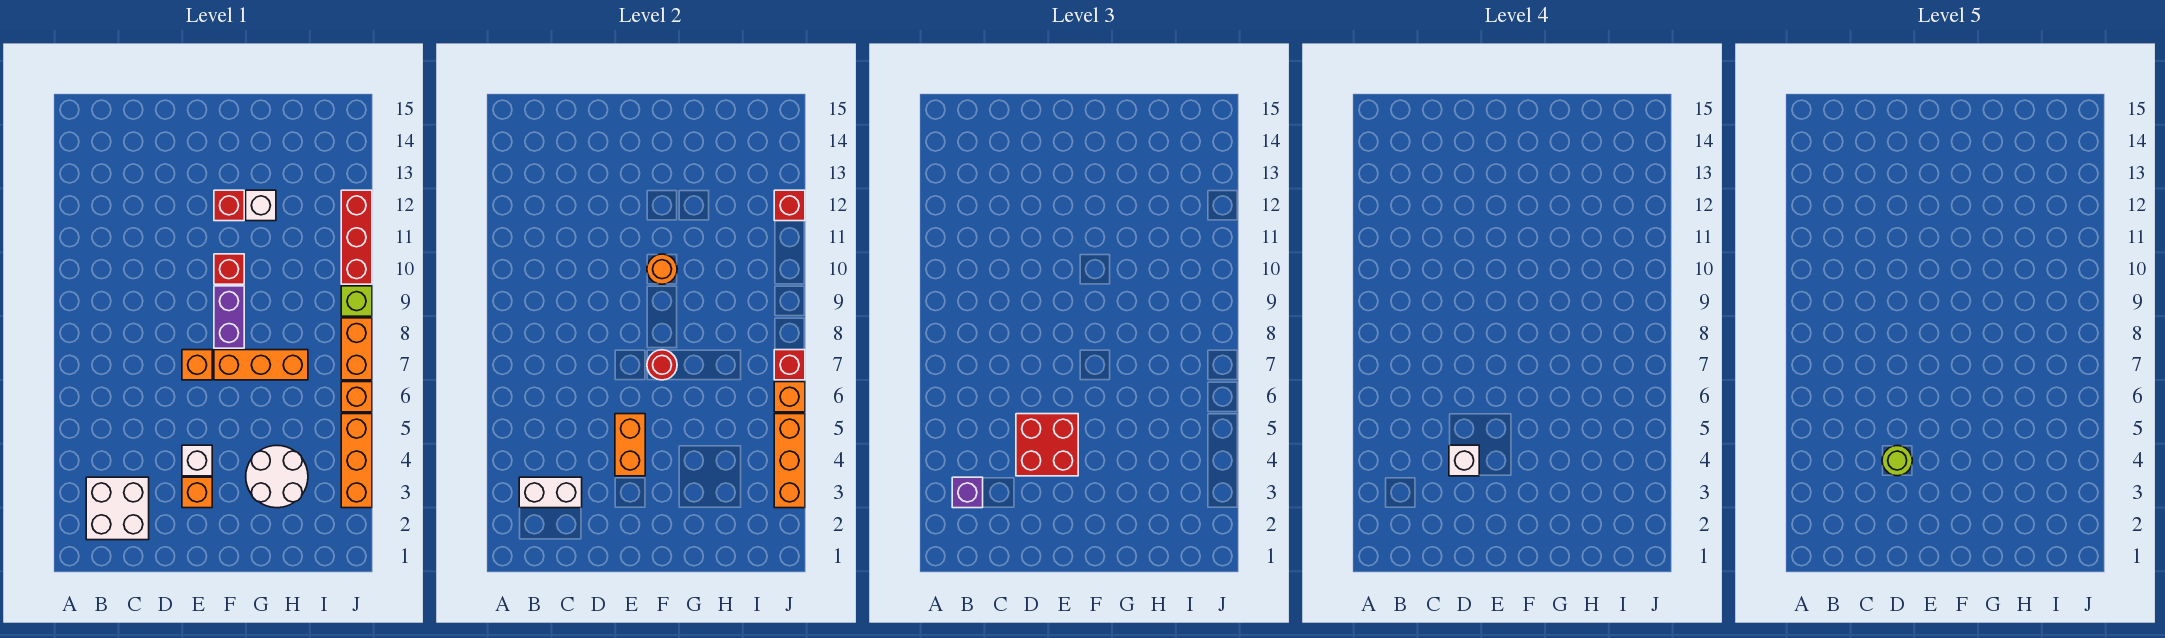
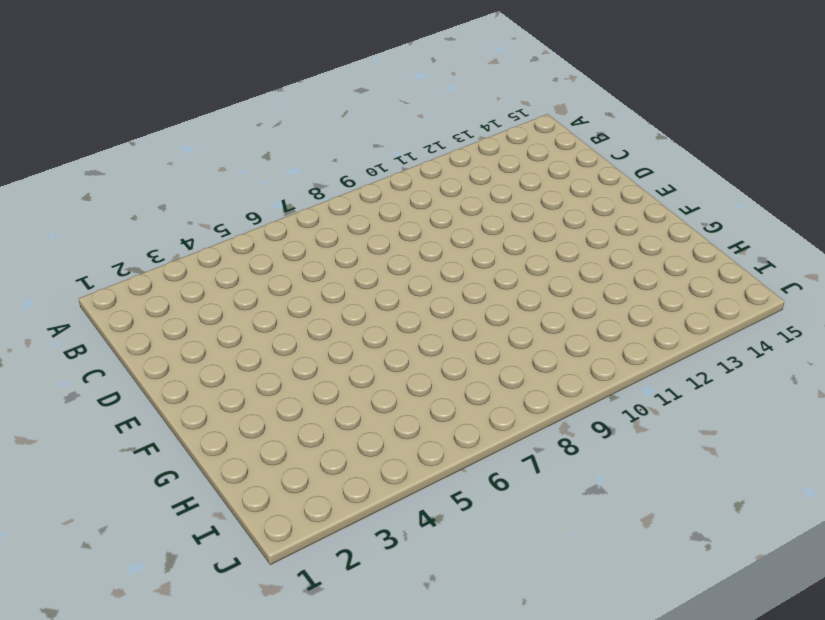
none -> white 2x2 brick [86,477,149,540]
none -> orange 1x1 brick [182,477,212,508]
none -> white 1x1 brick [182,445,212,476]

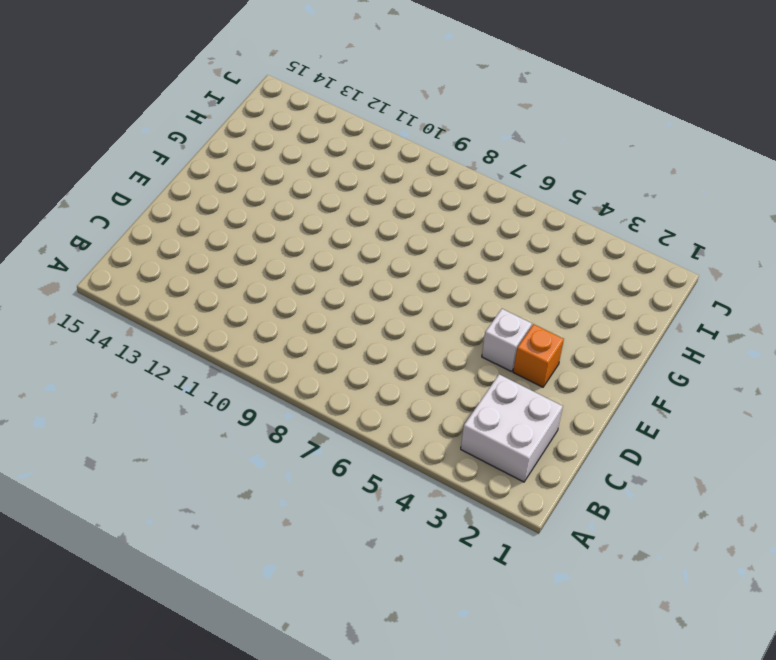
none -> orange 1x1 brick [182,350,212,380]
none -> orange 1x3 brick [214,350,308,380]
none -> purple 1x2 brick [214,286,244,348]

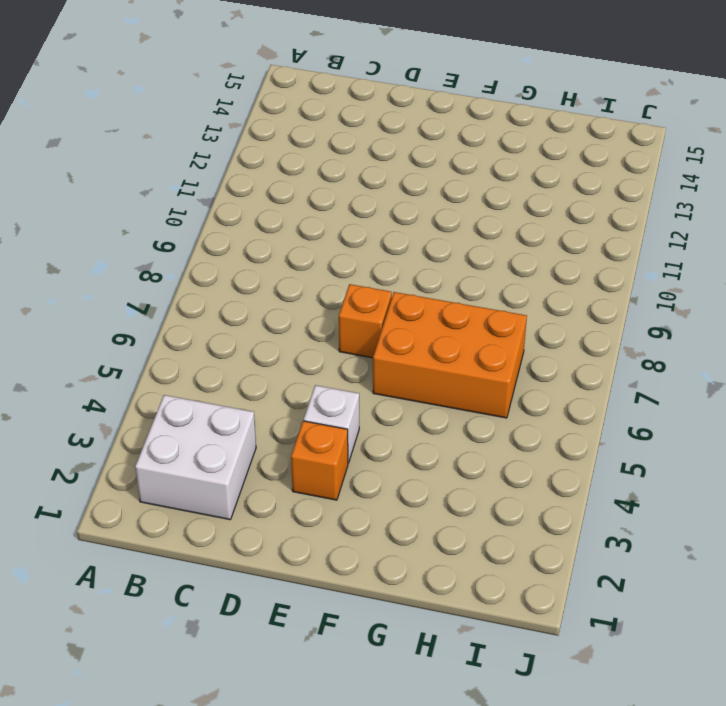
orange 2x3 brick [373,292,527,418] -> orange 1x3 brick [214,350,308,380]
none -> purple 1x2 brick [214,286,244,348]
none -> red 1x1 brick [214,254,244,284]
none -> red 1x1 brick [214,190,244,221]

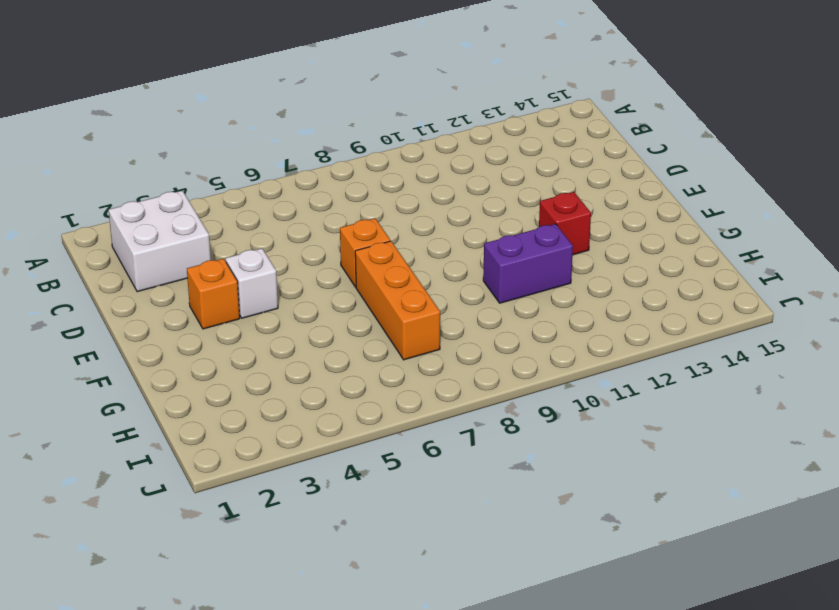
purple 1x2 brick [483,224,573,303] -> purple 1x2 brick moved to [214,286,244,348]
none -> red 1x1 brick [214,254,244,284]
none -> white 2x2 round brick [246,445,308,508]
none -> white 1x1 brick [246,190,276,221]

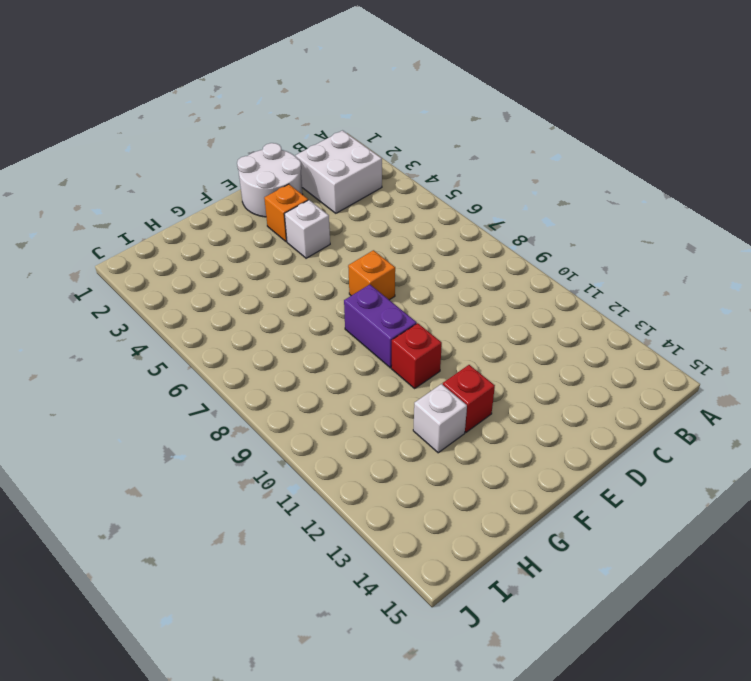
white 2x2 round brick [237,143,303,217] -> white 2x2 round brick moved to [246,445,308,508]
none -> orange 1x3 brick [214,350,308,380]
none -> orange 1x3 brick [341,414,372,508]
none -> orange 1x1 brick [341,382,372,412]

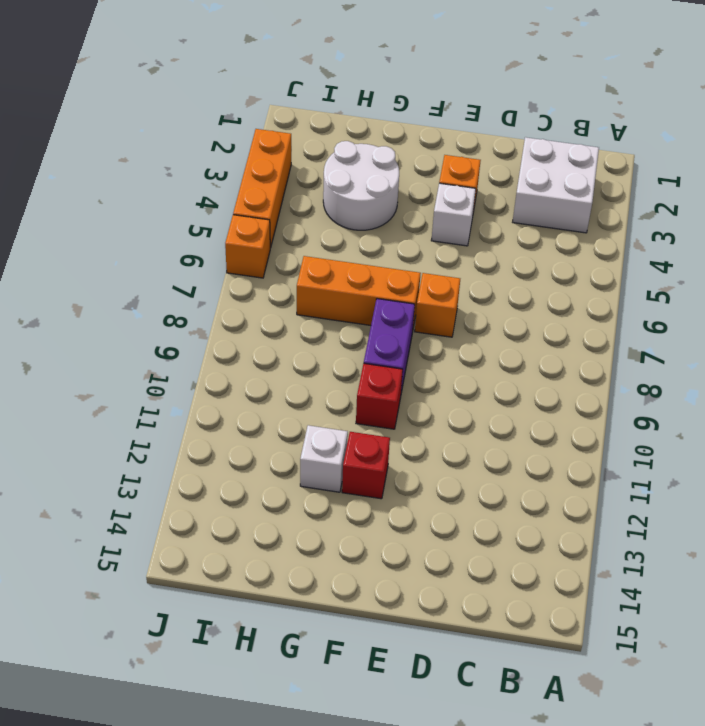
none -> orange 1x2 brick [341,318,372,380]
none -> lime 1x1 brick [341,286,372,316]
none -> red 1x3 brick [341,190,372,284]

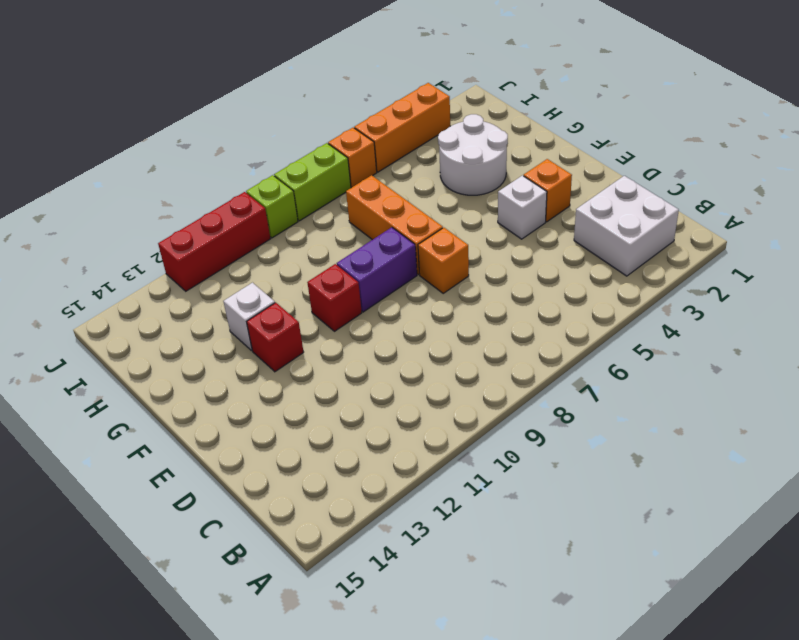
lime 1x2 brick [274,143,351,221] -> orange 1x2 brick [341,318,372,380]
none -> white 1x2 brick [519,477,582,508]
none -> orange 1x2 brick [615,414,645,476]
none -> red 1x1 round brick [647,350,677,380]

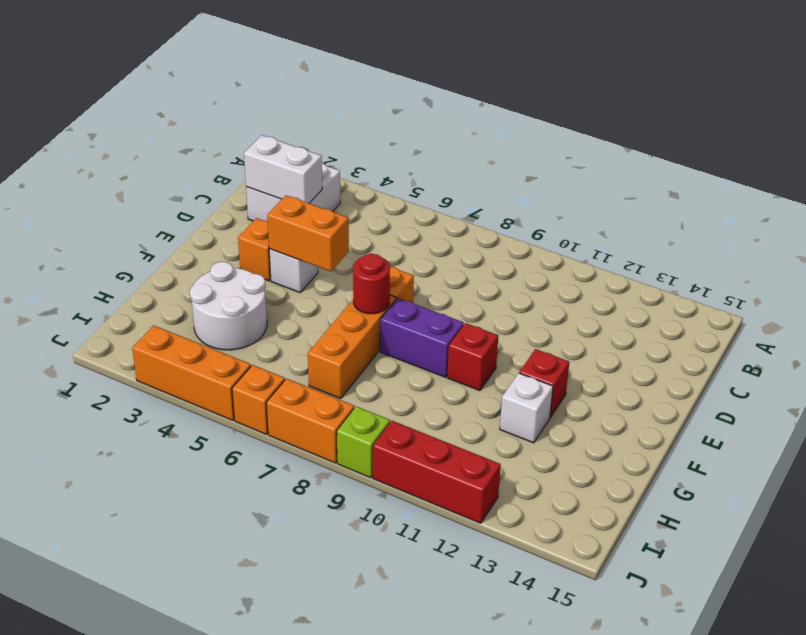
white 1x2 brick [244,135,322,203] -> white 1x2 brick turned to [519,477,582,508]
none -> orange 1x1 round brick [647,254,677,284]
none -> orange 1x3 brick [774,414,805,508]
none -> orange 1x1 brick [774,382,805,412]

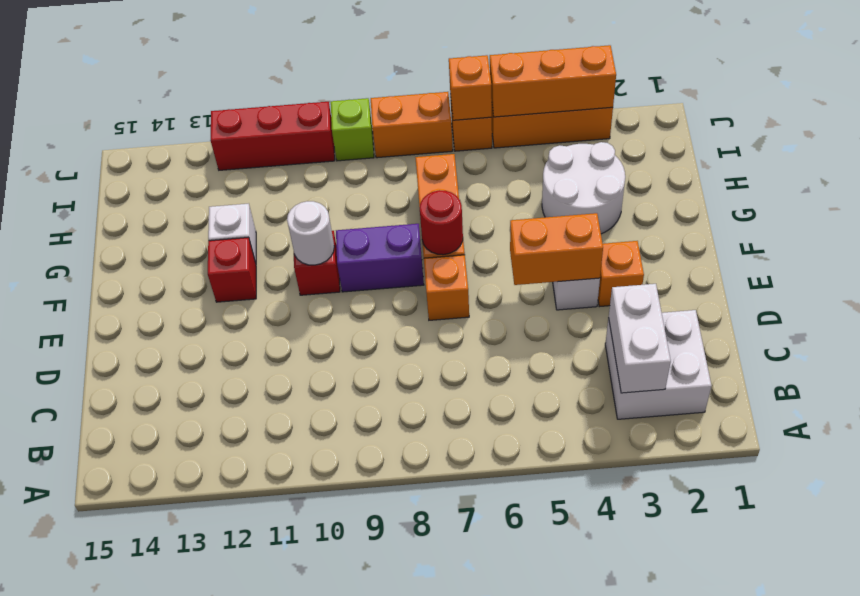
white 1x1 round brick [287,201,334,265] -> orange 1x1 round brick [647,254,677,284]
none -> red 1x1 brick [774,350,805,380]
none -> red 1x1 brick [774,190,805,221]
none -> purple 1x1 brick [952,477,983,508]

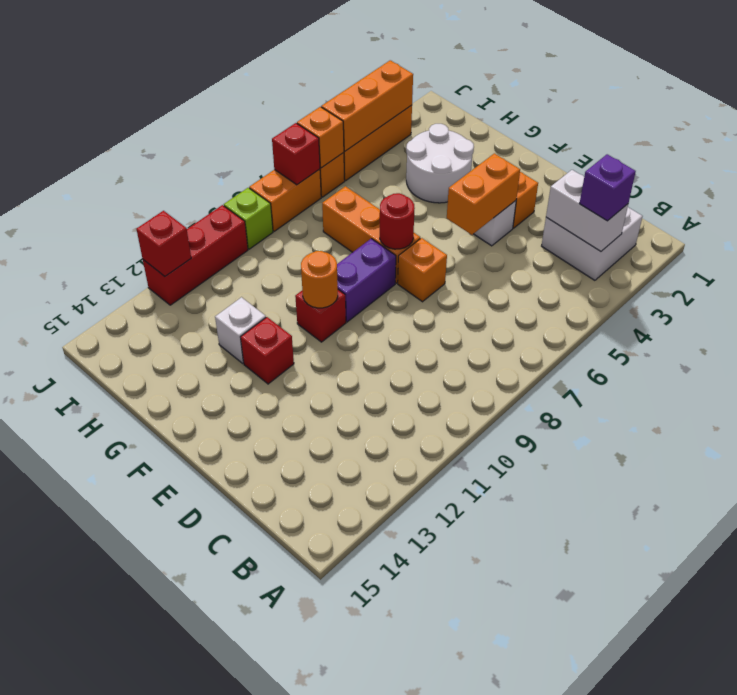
none -> red 2x2 brick [1016,414,1078,476]
none -> white 1x1 brick [1449,445,1479,476]
none -> lime 1x1 round brick [1882,446,1912,476]

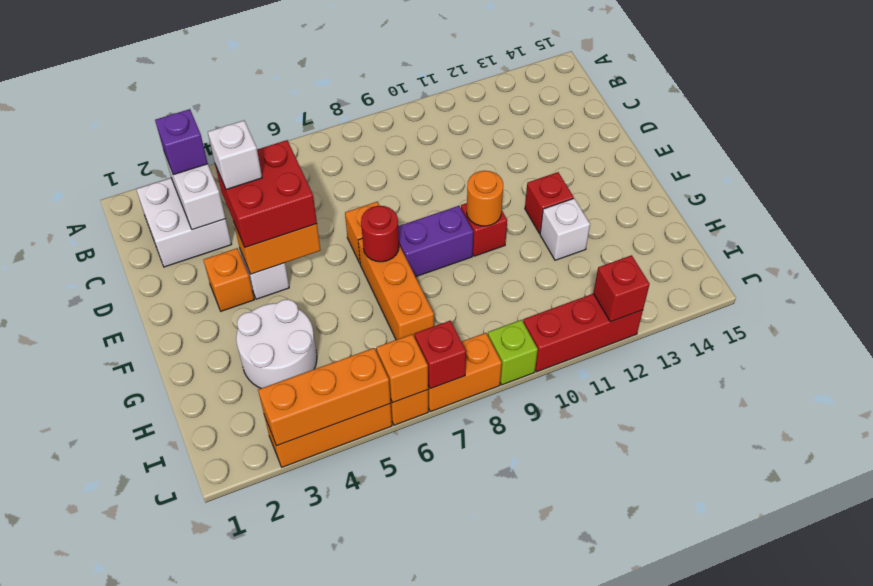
none -> lime 1x1 round brick [1882,446,1912,476]

